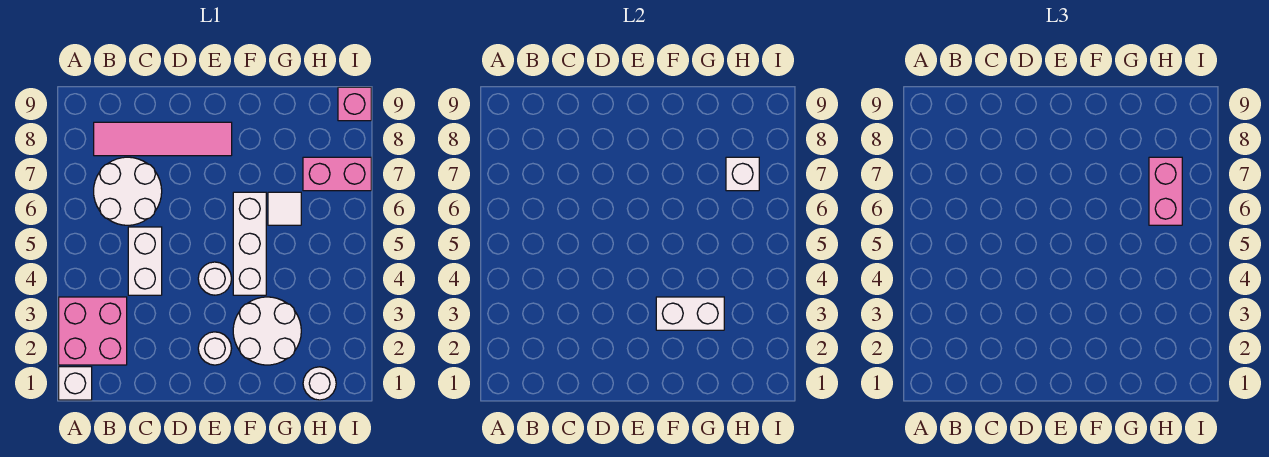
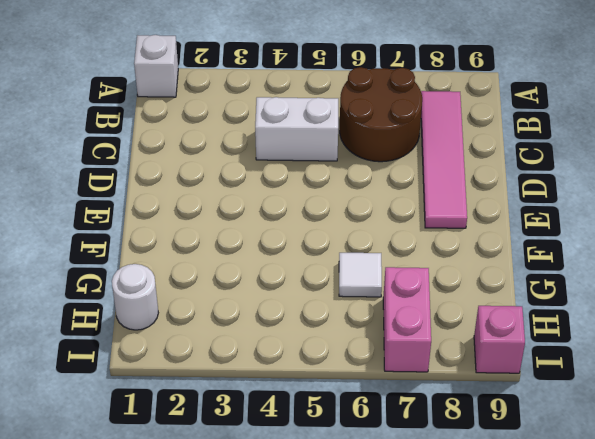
brown 2x2 round brick [340,67,422,162] -> white 2x2 round brick [94,157,162,225]
none -> pink 2x2 brick [59,297,127,365]
none -> white 1x1 round brick [198,332,231,365]
none -> white 1x1 round brick [198,262,231,295]

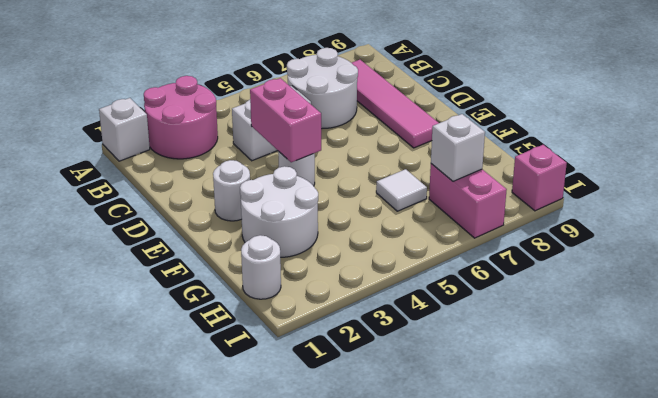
pink 2x2 round brick [144,76,218,159] -> pink 2x2 brick [59,297,127,365]
pink 1x2 brick [250,78,321,162] -> pink 1x2 brick turned to [1149,157,1182,225]
none -> white 1x3 brick [233,192,266,295]
none -> white 1x2 brick [656,297,724,330]

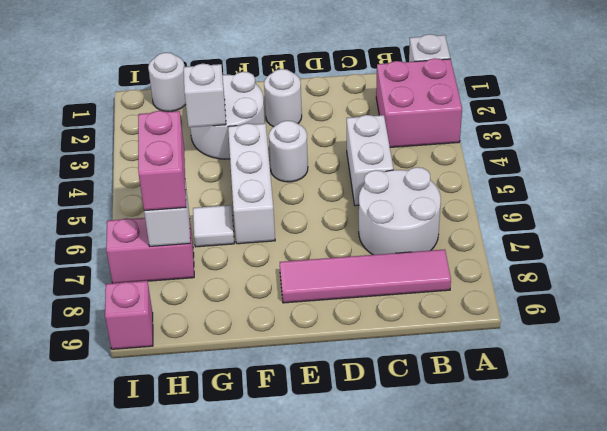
white 1x1 brick [184,64,226,127] -> white 1x2 brick [656,297,724,330]

